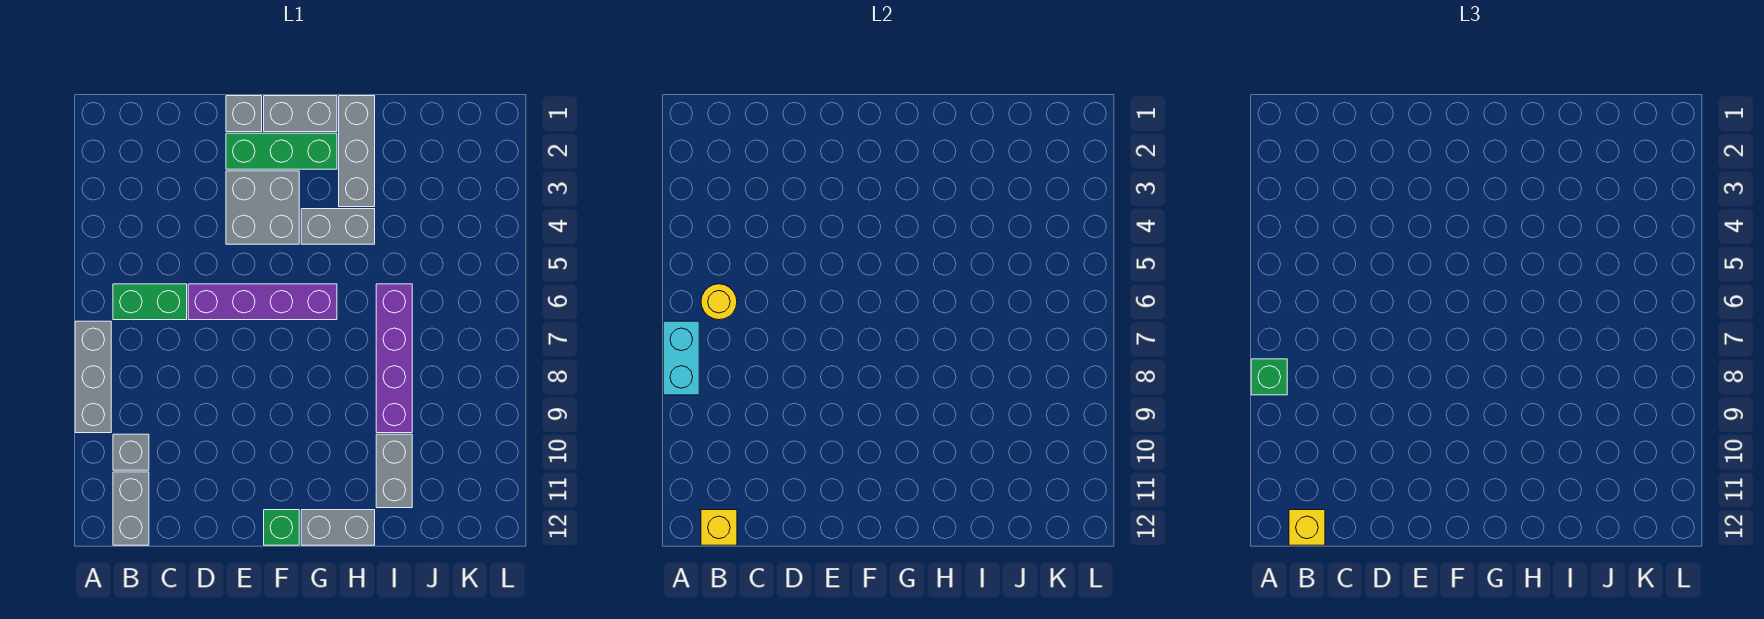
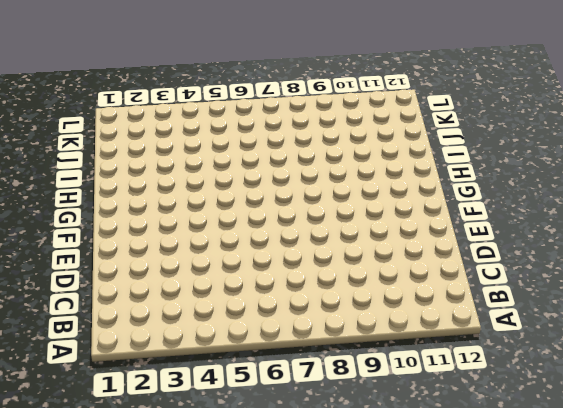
none -> grey 1x3 brick [75,321,111,433]
none -> green 1x2 brick [113,284,187,320]
none -> grey 1x1 brick [113,434,149,470]

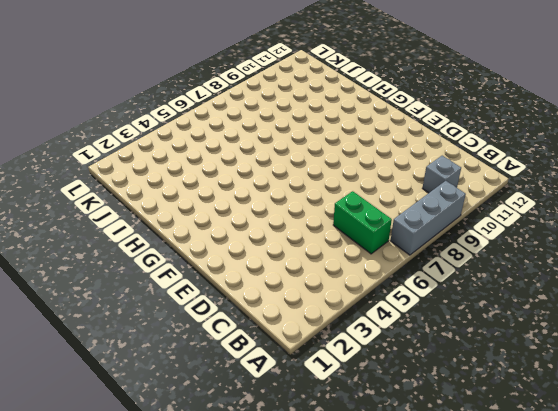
none -> grey 1x2 brick [113,472,149,545]
none -> purple 1x4 brick [188,284,337,320]
none -> grey 1x1 brick [226,96,262,132]

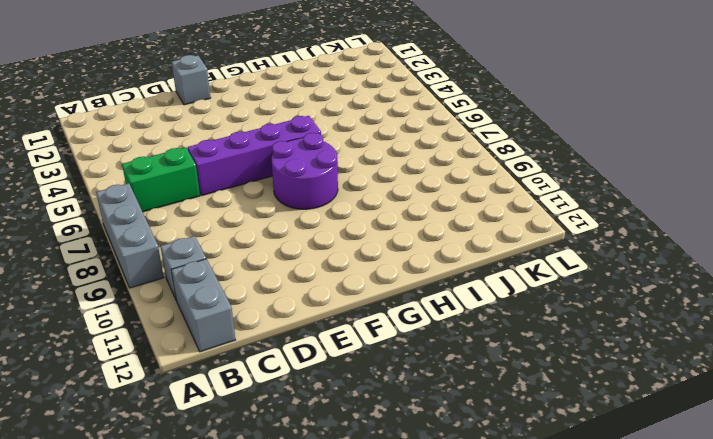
purple 2x2 round brick [272,133,338,209] -> none
none -> green 1x3 brick [226,133,337,169]
none -> grey 2x2 brick [226,171,299,244]
none -> grey 1x2 brick [264,96,337,132]

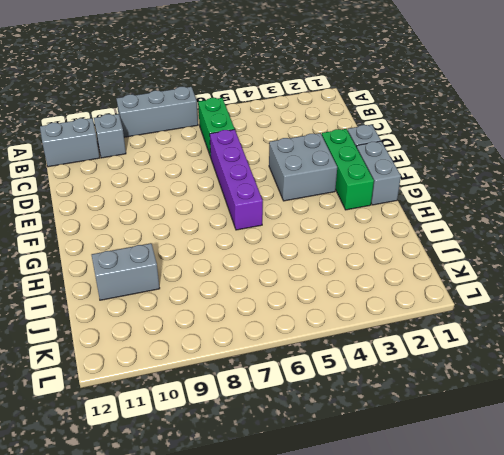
none -> green 1x1 brick [264,510,299,545]
none -> grey 1x2 brick [301,209,375,244]
none -> grey 1x2 brick [301,510,375,545]

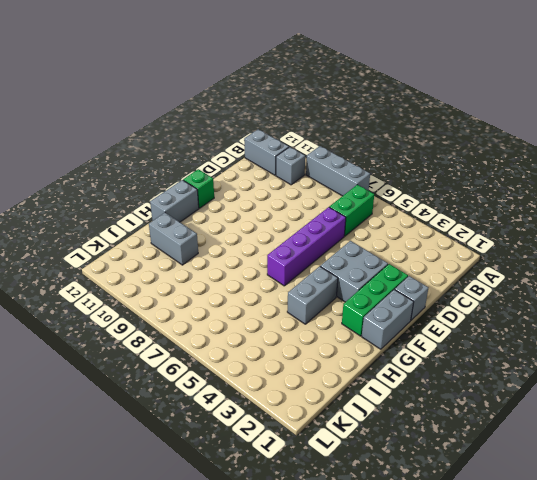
none -> grey 1x3 brick [339,96,375,207]
none -> purple 1x4 brick [376,284,412,433]
none -> cyan 1x2 brick [663,321,699,395]

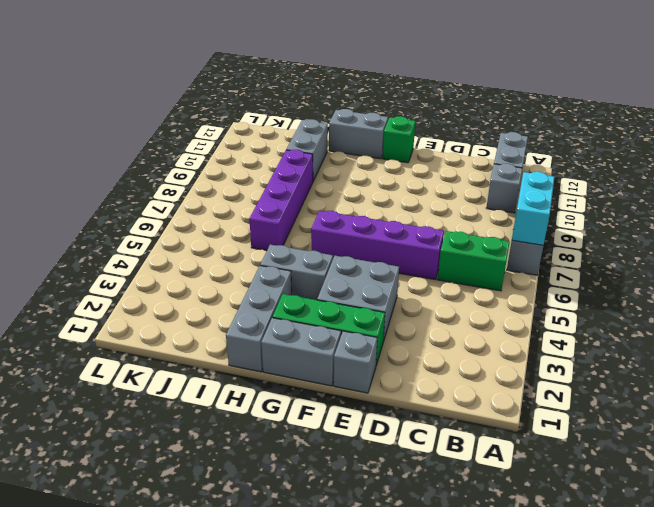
none -> yellow 1x1 round brick [701,284,737,320]
none -> yellow 1x1 brick [701,510,737,545]
none -> green 1x1 brick [1251,359,1287,395]

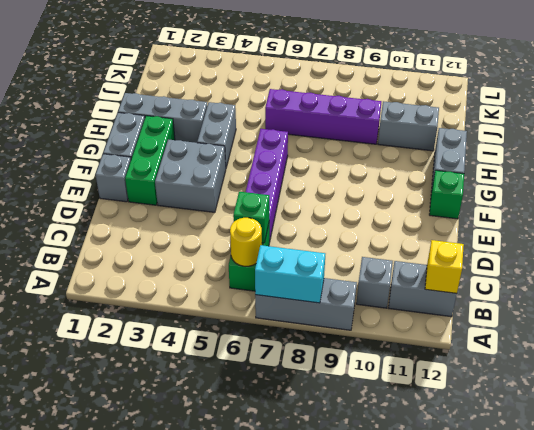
green 1x1 brick [233,192,269,243] -> green 1x1 brick moved to [1251,359,1287,395]
none -> yellow 1x1 brick [1289,510,1325,545]

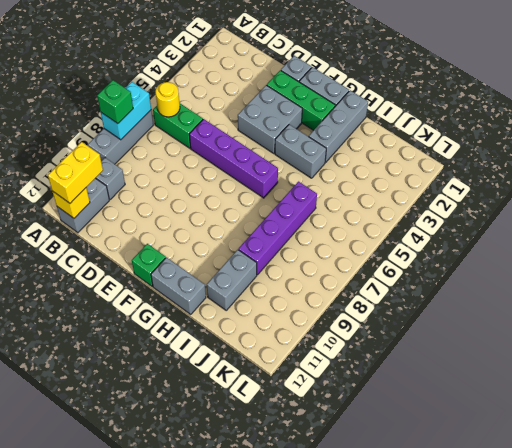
yellow 1x2 brick [48,142,103,203] -> yellow 1x1 brick [1289,510,1325,545]

